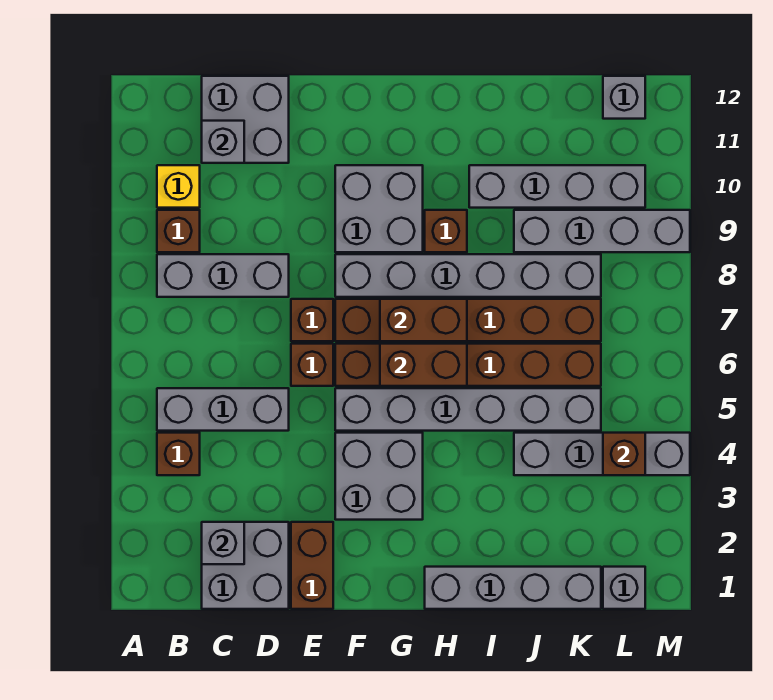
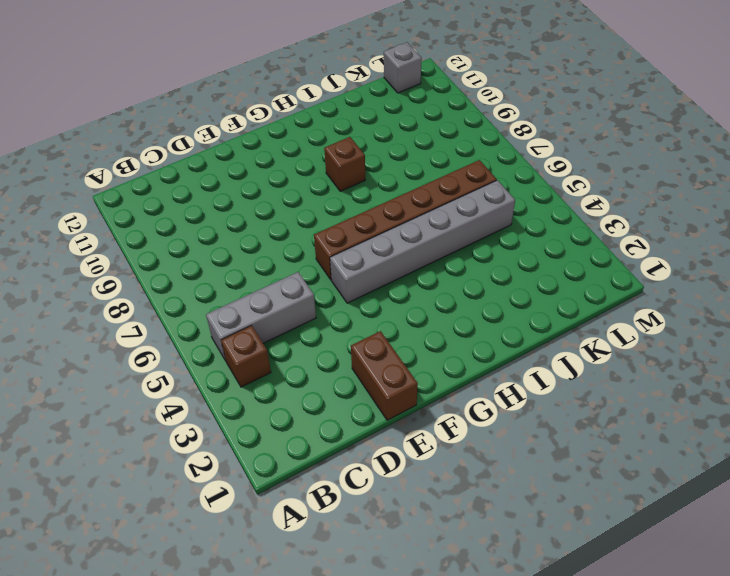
none -> grey 1x3 brick [157,254,289,297]
none -> brown 1x1 brick [157,210,200,252]
none -> yellow 1x1 brick [157,165,200,208]

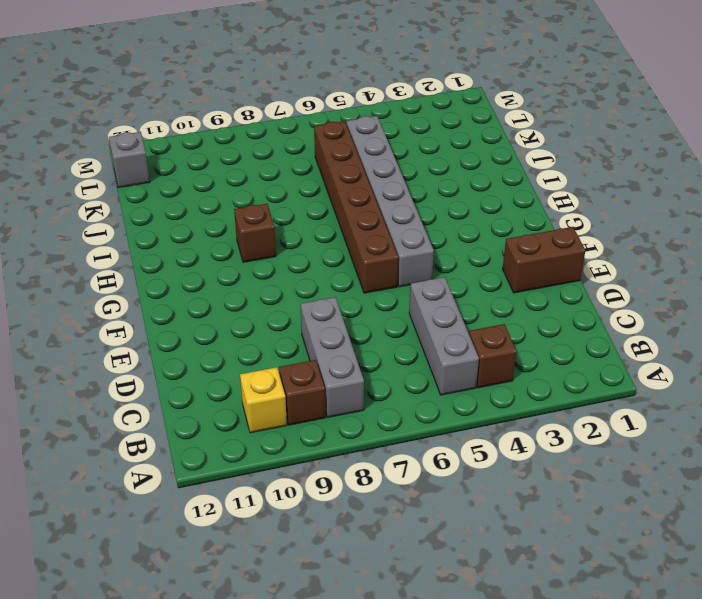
none -> grey 2x2 brick [202,522,289,609]
none -> grey 2x2 brick [202,76,289,163]
none -> brown 1x1 brick [291,344,333,386]

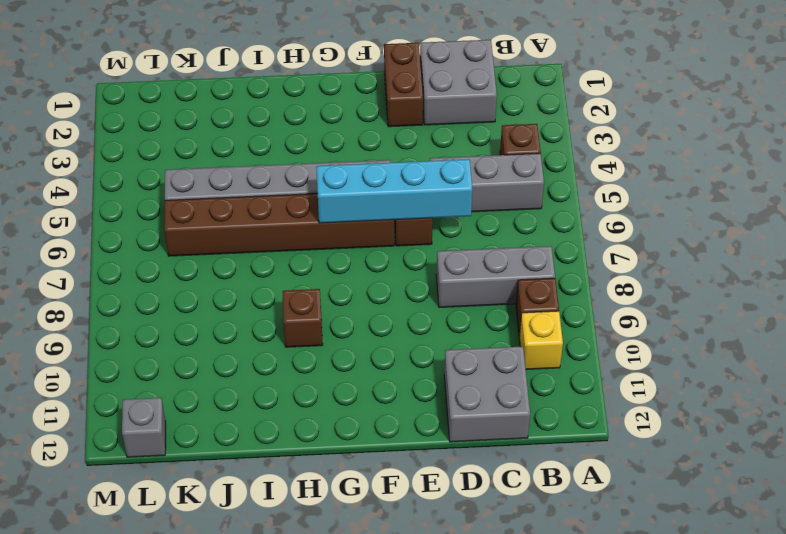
cyan 1x4 brick [316,159,472,223] -> brown 1x2 brick [380,344,467,386]
none -> brown 1x1 brick [291,299,333,341]
none -> grey 2x2 brick [335,433,423,520]
none -> brown 1x6 brick [335,299,601,341]

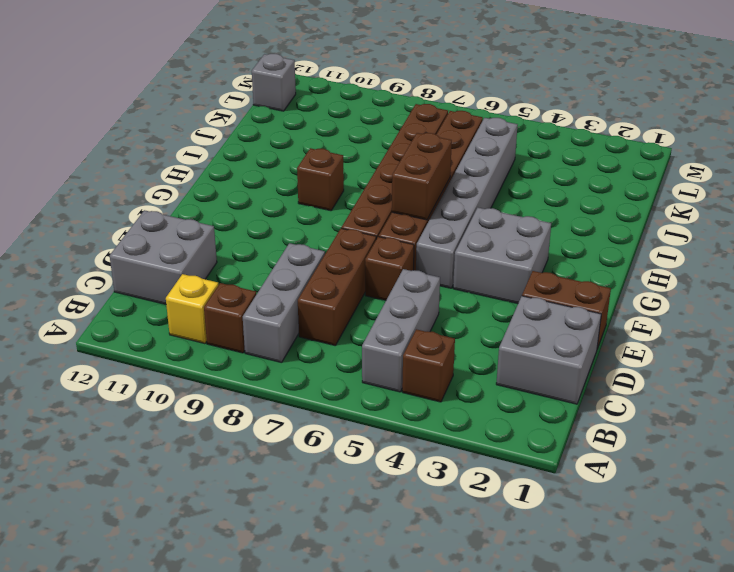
brown 1x3 brick [298,228,376,346] -> brown 1x1 brick [291,299,333,341]
none -> grey 1x6 brick [335,254,601,297]
none -> grey 2x2 brick [335,165,423,252]
none -> grey 1x4 brick [425,567,601,609]

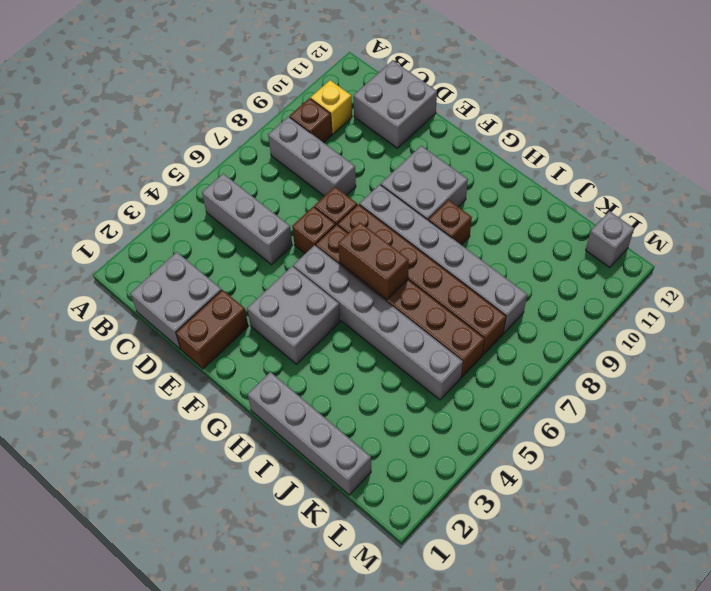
none -> brown 1x1 brick [157,433,200,475]
none -> grey 1x4 brick [469,165,645,208]
none -> grey 1x4 brick [514,433,690,475]

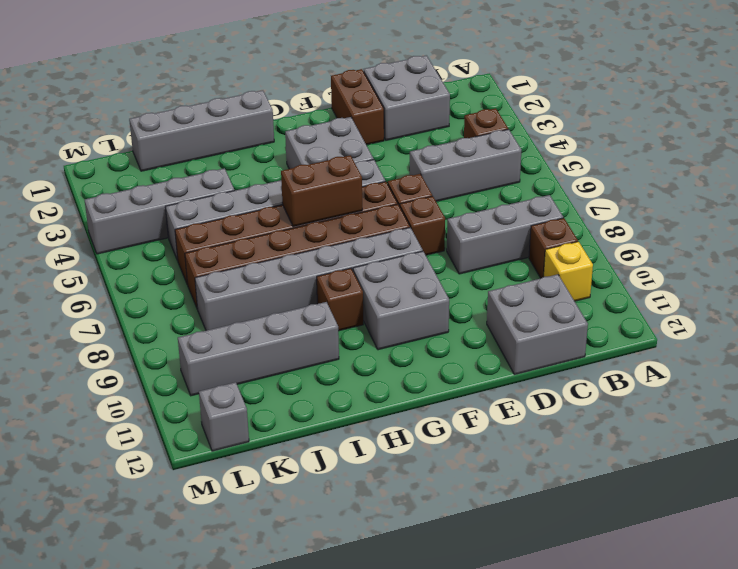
none -> grey 1x4 brick [514,210,690,252]
none -> grey 1x1 brick [603,567,645,609]
none -> grey 1x1 brick [202,522,244,564]

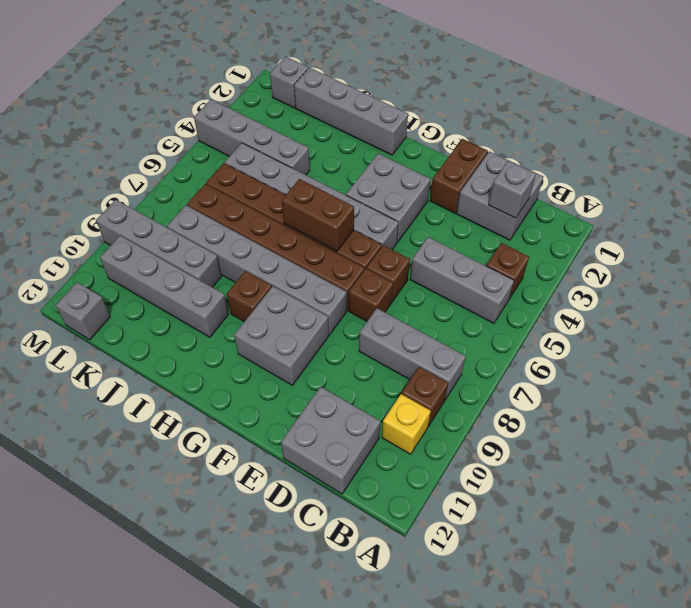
none -> grey 1x1 brick [202,121,244,163]
none -> brown 1x2 brick [380,299,467,341]
none -> brown 1x1 brick [603,433,645,475]

